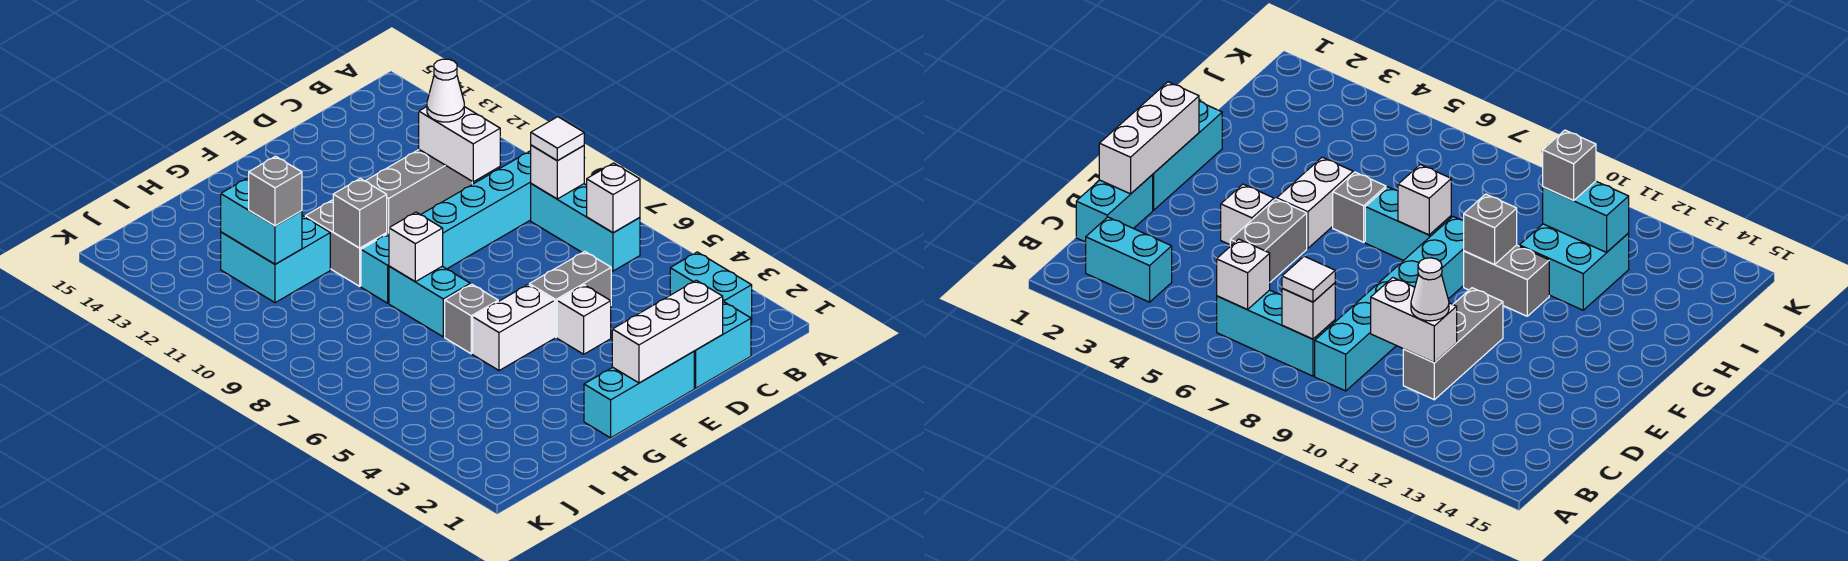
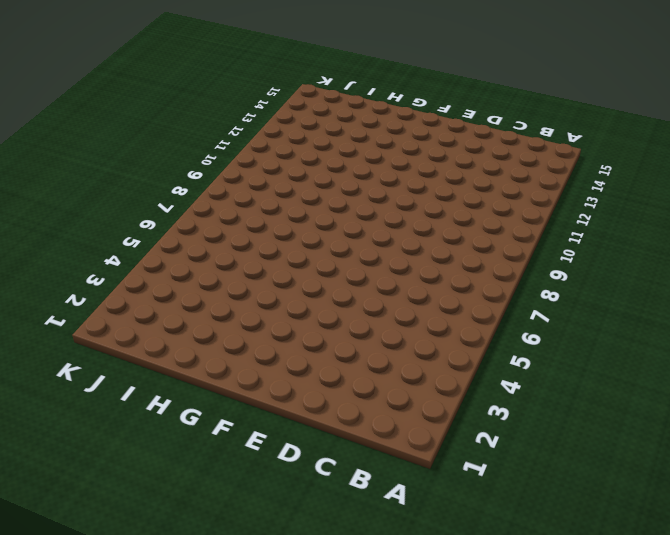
none -> cyan 1x2 brick [670,252,752,323]
none -> cyan 1x3 brick [531,184,640,271]
none -> cyan 1x6 brick [361,151,531,303]

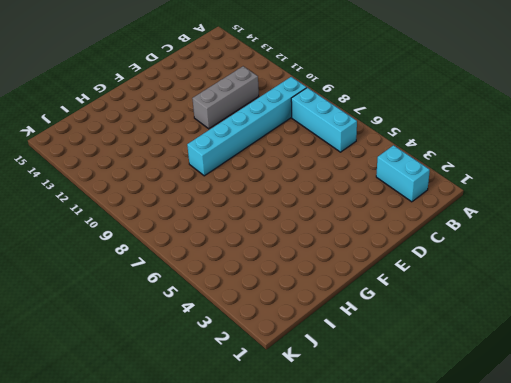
none -> cyan 1x2 brick [694,302,751,388]
none -> grey 1x2 brick [529,251,611,337]
none -> cyan 1x3 brick [584,351,694,438]

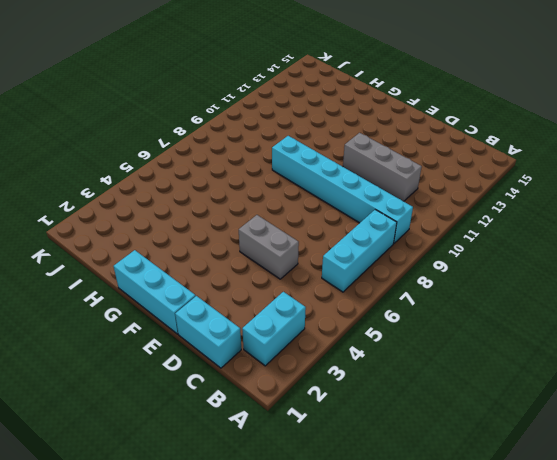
none -> white 1x1 brick [557,285,611,354]
none -> white 1x2 brick [473,285,555,371]
none -> grey 1x1 brick [445,284,498,354]

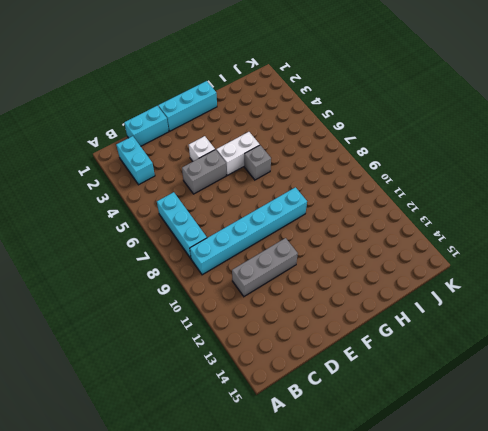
none -> cyan 1x2 brick [389,266,470,337]
none -> grey 1x2 brick [305,200,387,286]
none -> cyan 2x2 brick [221,216,330,303]

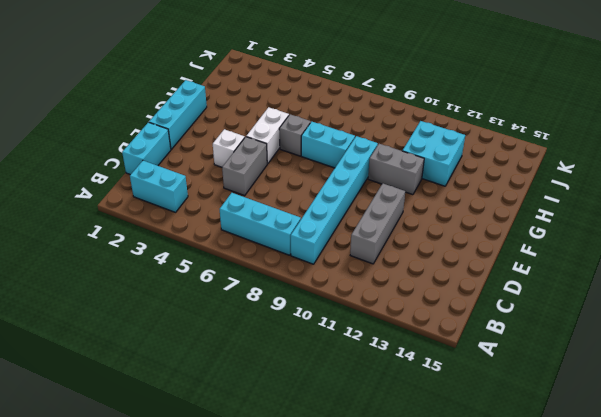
none -> white 1x1 brick [587,163,640,233]
none -> white 1x1 brick [531,145,584,199]
none -> white 1x2 brick [419,107,500,182]

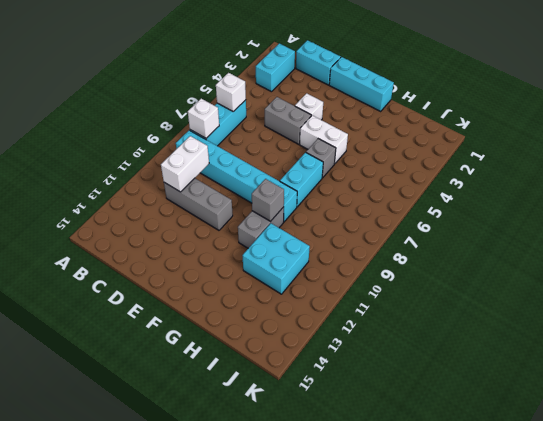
none -> white 1x3 brick [612,280,723,383]
none -> white 1x1 brick [389,212,443,282]
none -> cyan 1x2 brick [221,178,302,264]

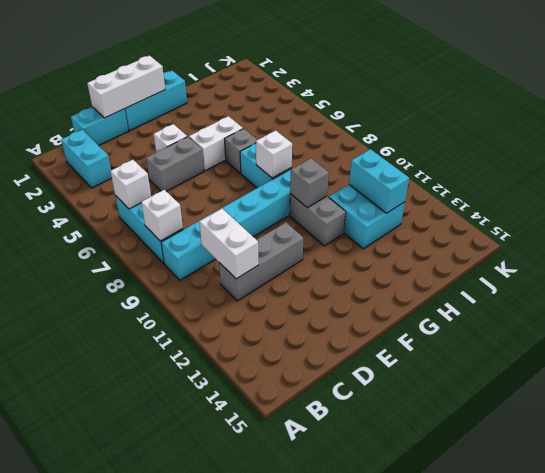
none -> white 1x1 tile [531,117,584,161]
none -> white 1x1 cone [427,59,464,122]
none -> grey 1x1 brick [249,156,302,226]

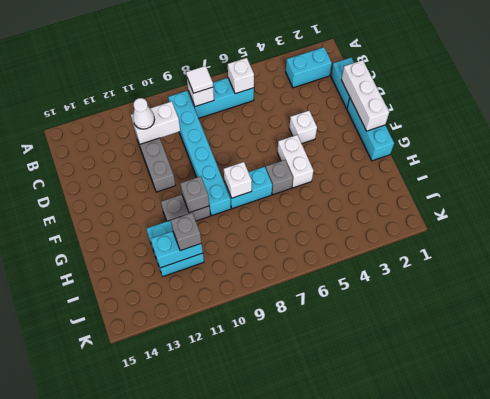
none -> grey 1x2 brick [529,251,611,337]

